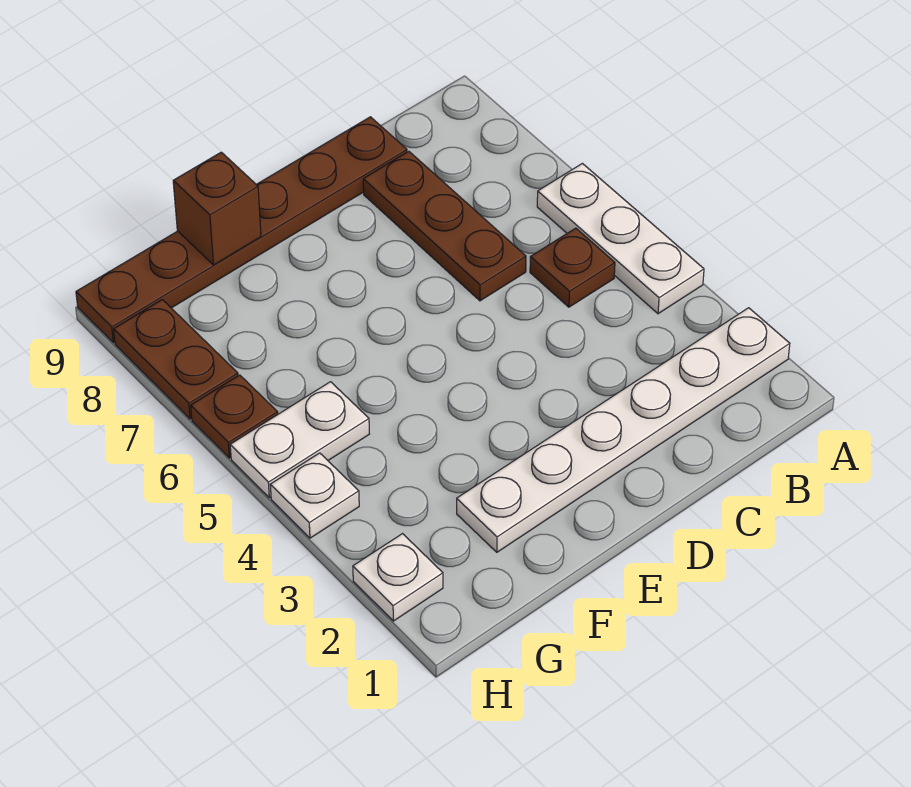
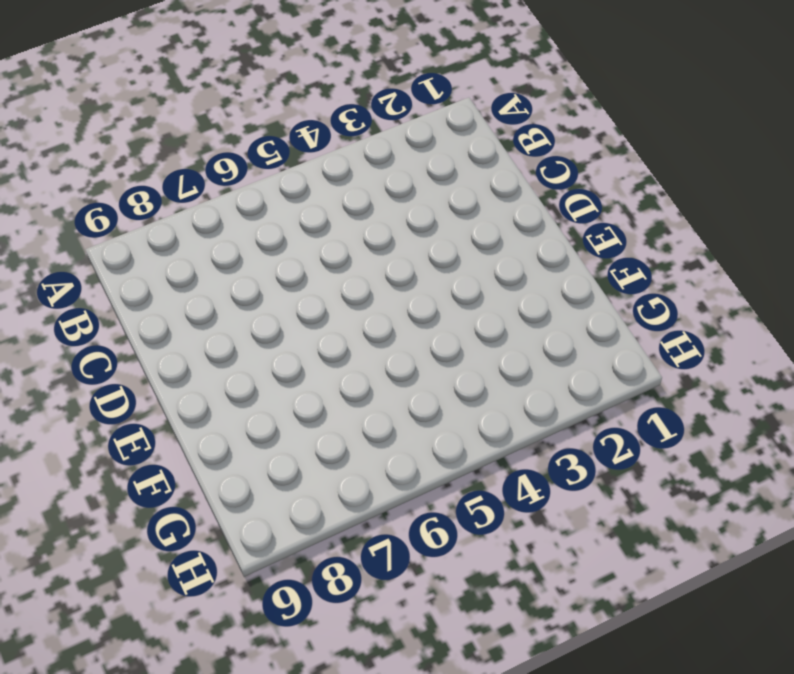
none -> white 1x6 plate [457,308,790,552]
none -> white 1x3 plate [537,163,704,314]

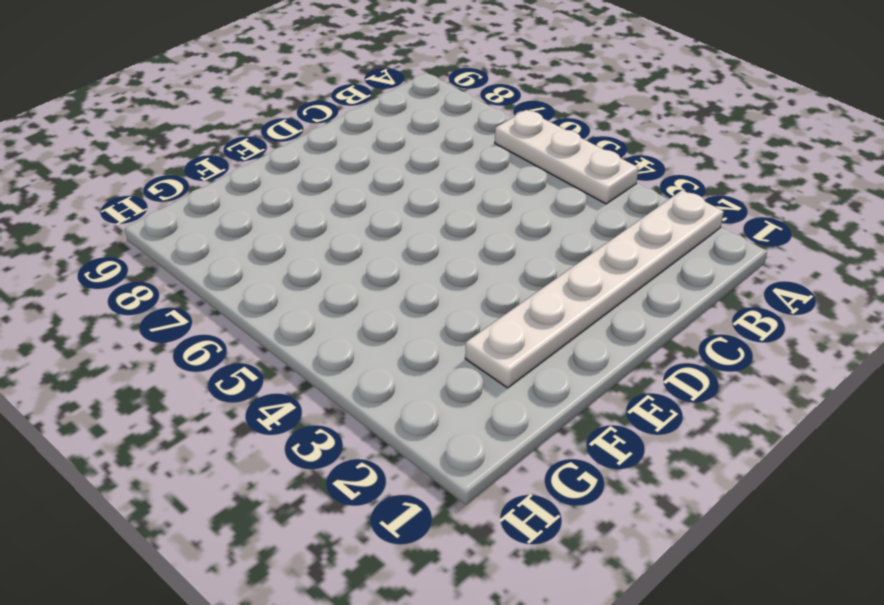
none -> brown 1x1 plate [530,228,615,307]
none -> brown 1x3 plate [363,151,526,301]

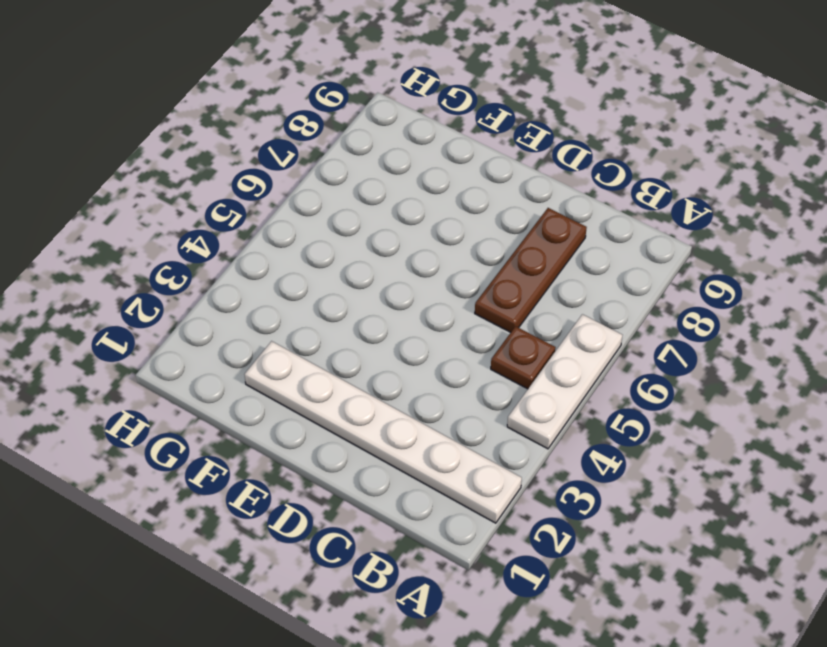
none -> brown 1x6 plate [76,117,407,343]
none -> white 1x2 plate [230,382,369,498]

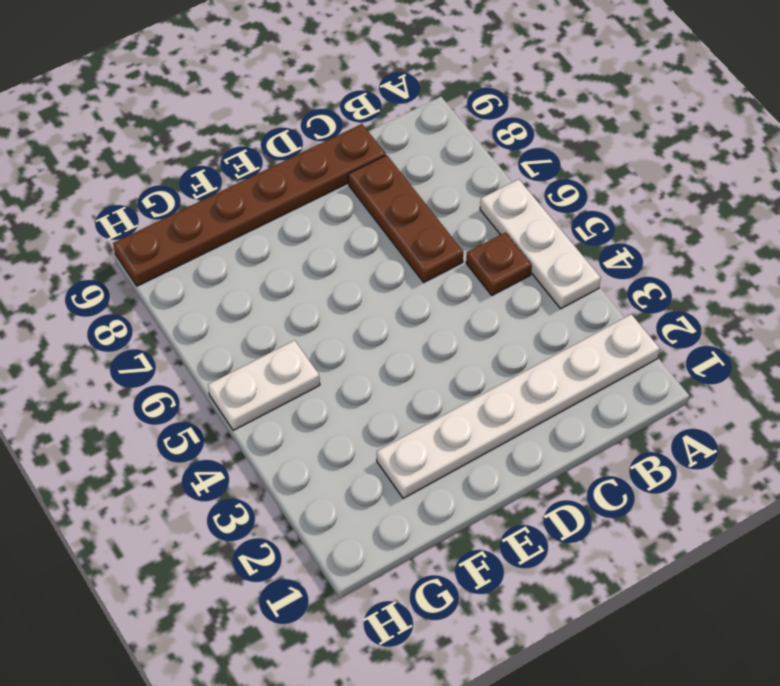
none -> white 1x1 plate [353,534,443,621]
none -> white 1x1 plate [270,453,359,538]

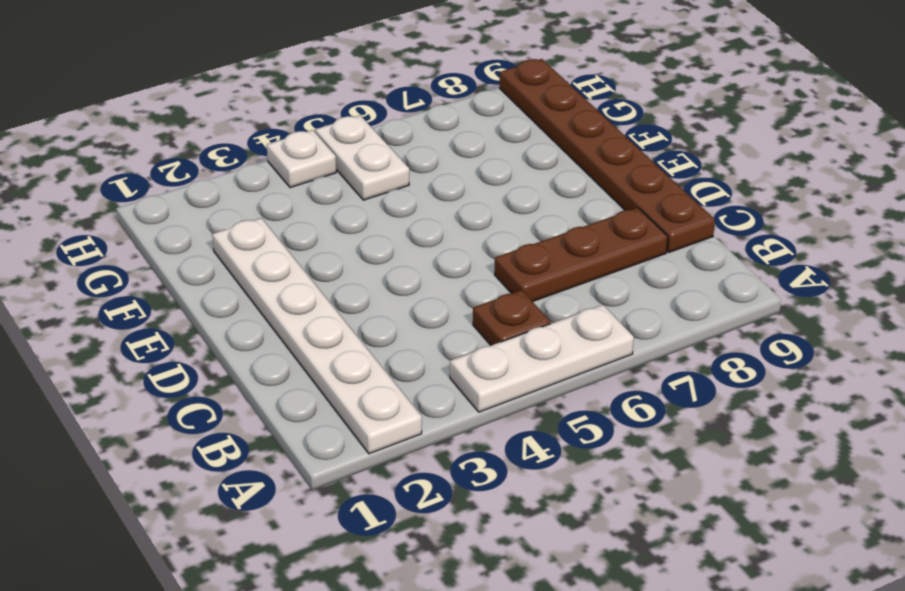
none -> white 1x1 plate [353,534,443,621]
none -> brown 1x1 plate [191,375,278,458]

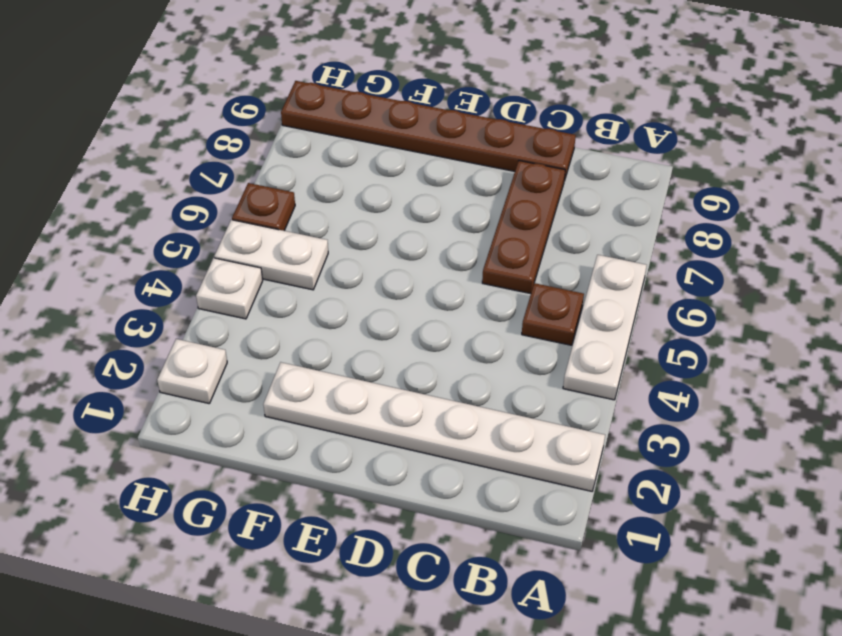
none -> brown 1x2 plate [114,300,238,419]
none -> brown 1x1 brick [173,152,261,265]

